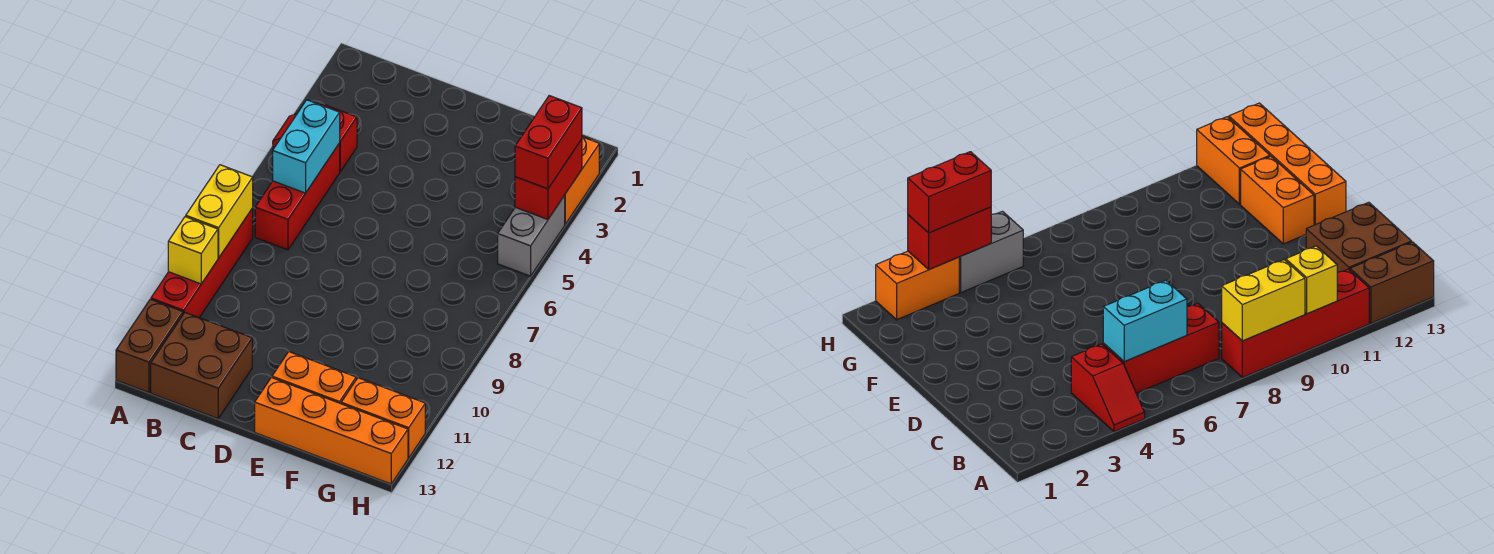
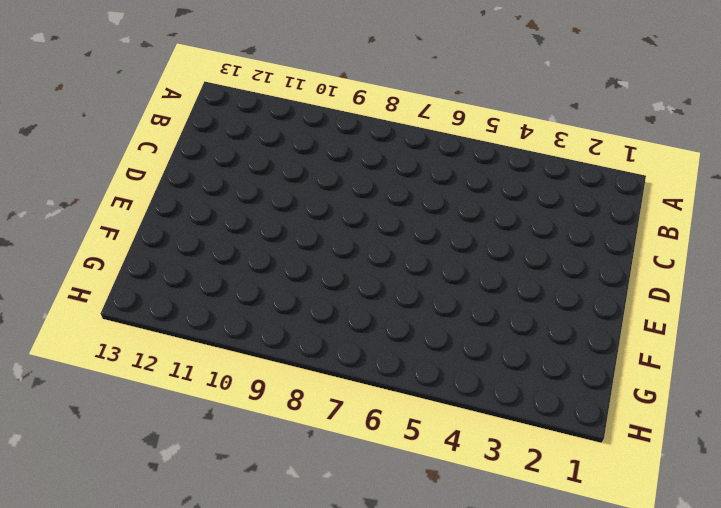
none -> red 1x2 slope [273,104,357,172]
none -> red 1x4 brick [151,208,253,318]
none -> brown 1x2 brick [116,299,183,393]

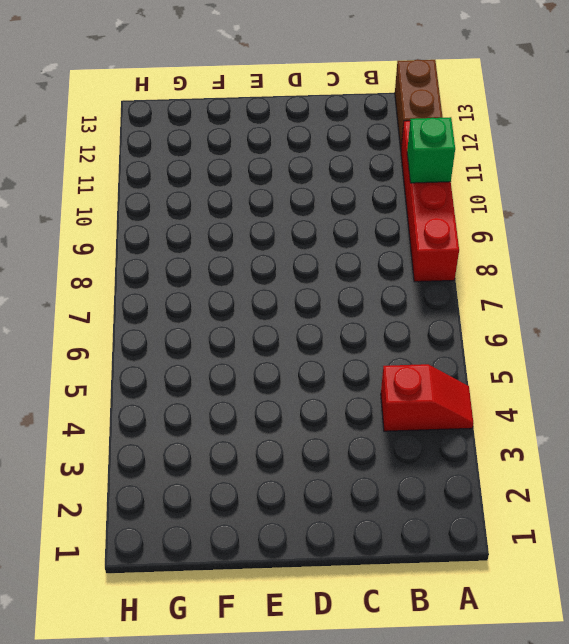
green 1x1 brick [407,117,455,183] -> yellow 1x1 brick [168,217,218,284]
none -> red 1x3 brick [255,143,340,250]
none -> brown 2x2 brick [151,313,252,419]
none -> orange 1x2 brick [272,352,356,404]

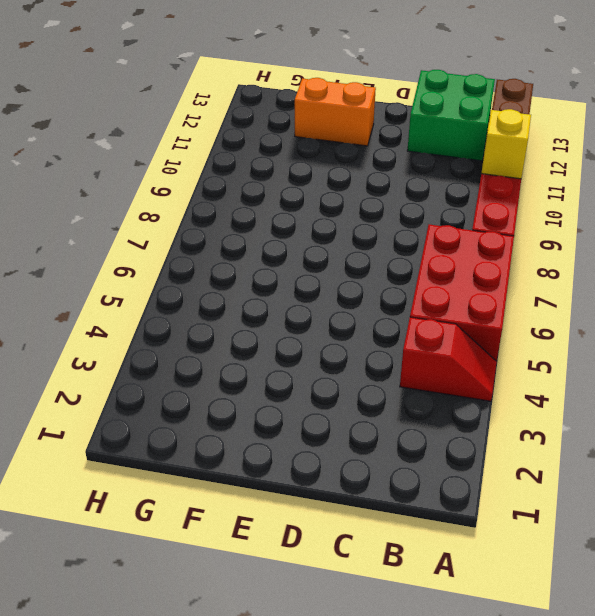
red 2x3 brick [410,224,514,361] -> red 1x3 brick [255,143,340,250]
green 2x2 brick [407,70,495,161] -> brown 2x2 brick [151,313,252,419]
none -> orange 1x4 brick [255,377,408,484]
none -> orange 1x2 brick [341,378,425,458]
none -> orange 1x2 brick [564,137,599,224]

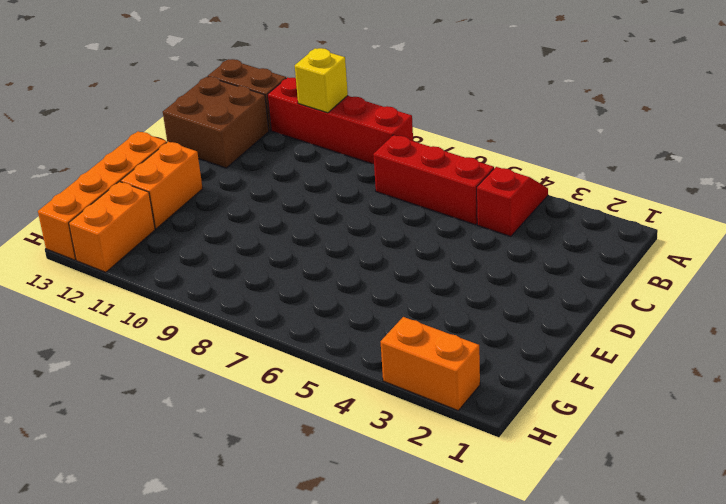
none -> grey 1x2 brick [498,196,565,276]
none -> yellow 1x2 brick [186,165,253,258]
none -> cyan 1x2 brick [273,100,340,193]

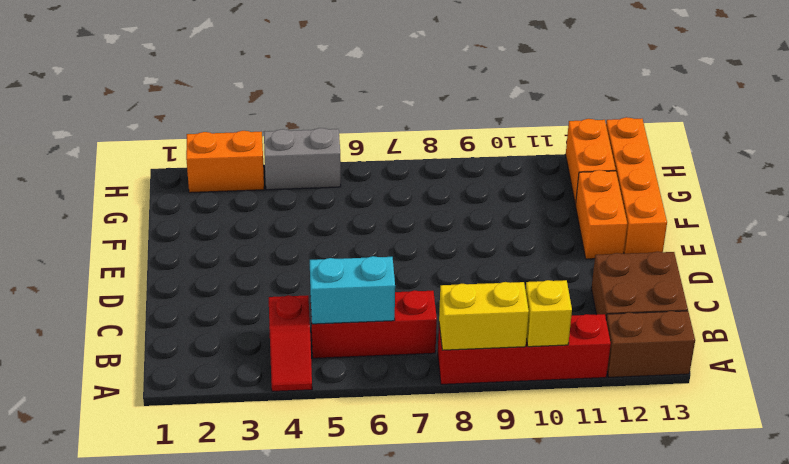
none -> red 1x2 brick [515,139,582,219]
none -> red 1x2 brick [515,96,582,189]

